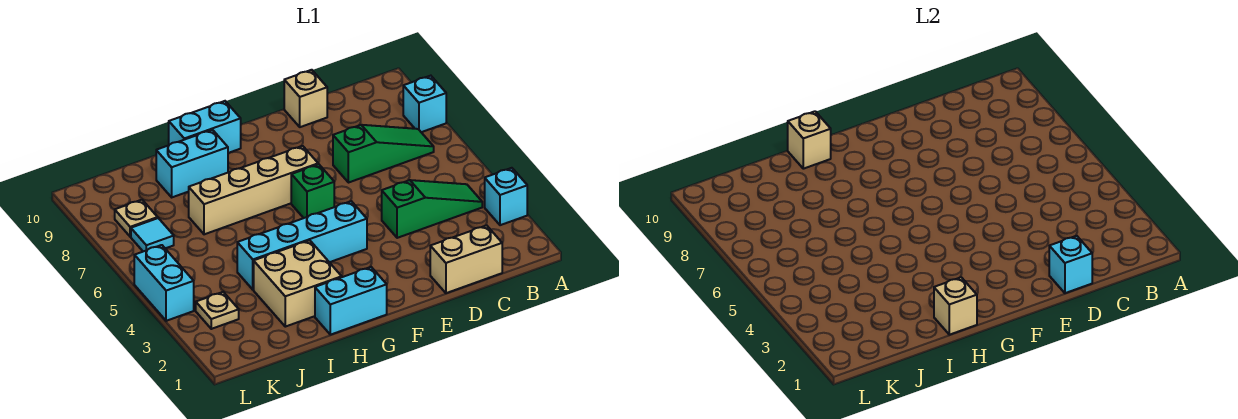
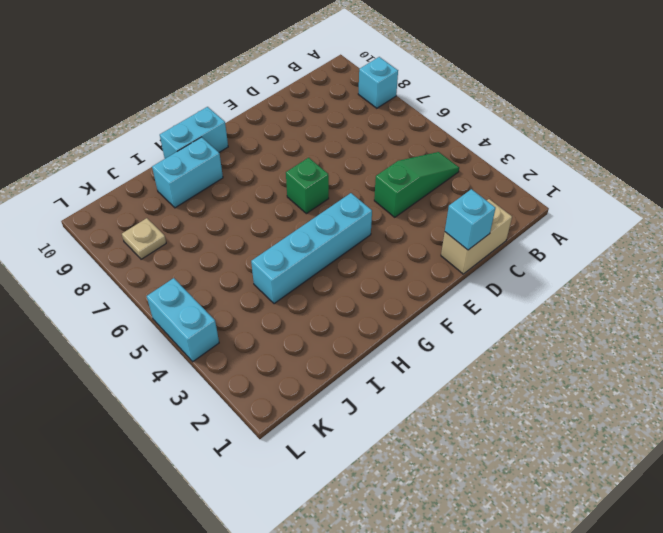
none -> cyan 1x1 brick [485,168,527,225]
none -> green 1x3 slope [333,125,434,183]
none -> tan 1x1 brick [284,70,327,127]

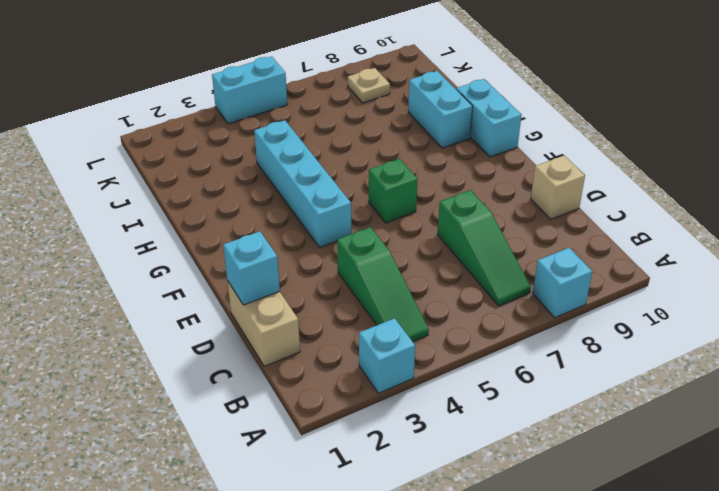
none -> tan 1x4 brick [189,146,318,234]
none -> cyan 1x2 brick [315,267,387,335]
none -> tan 2x2 brick [254,240,342,327]

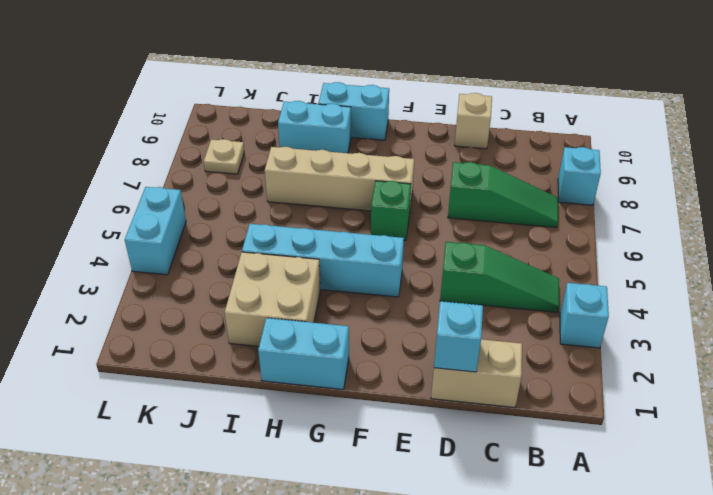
none -> tan 1x1 plate [196,292,239,329]
none -> cyan 1x1 tile [131,218,174,251]
none -> tan 1x1 brick [934,277,977,335]

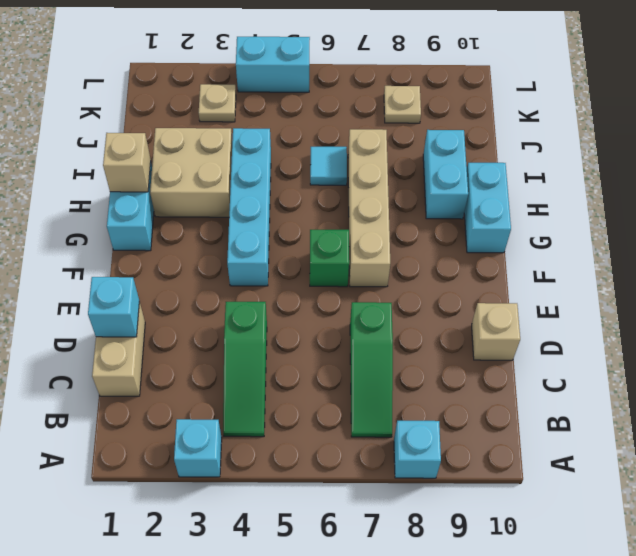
cyan 1x1 tile [310,147,347,185] -> cyan 1x1 tile moved to [131,218,174,251]
none -> tan 1x1 brick [788,111,831,169]

